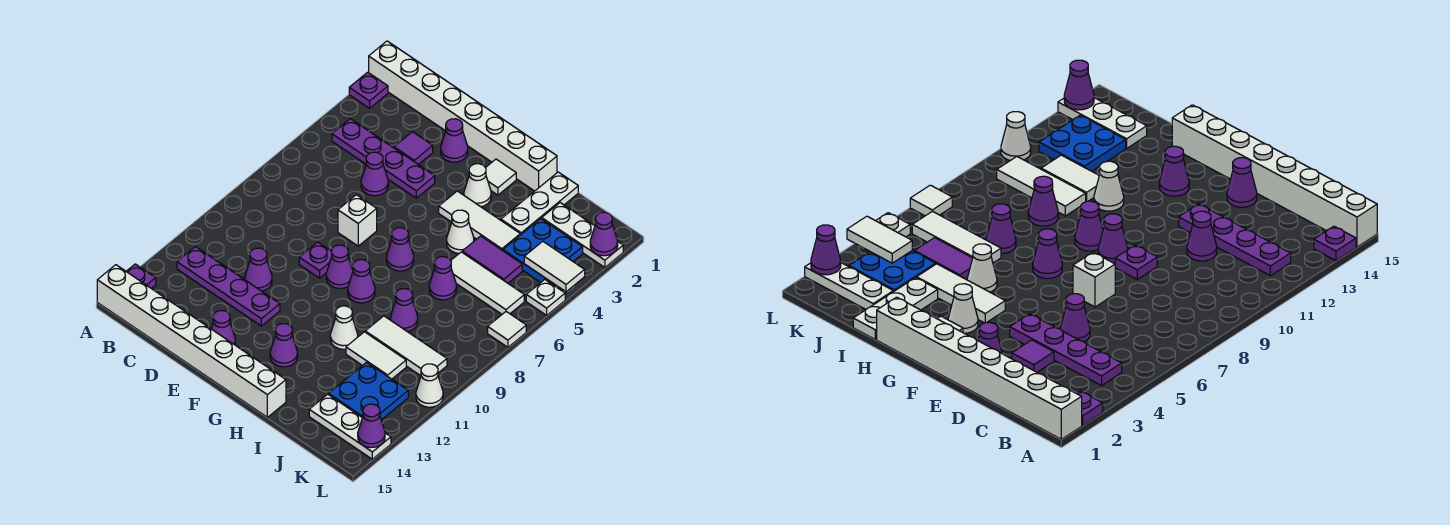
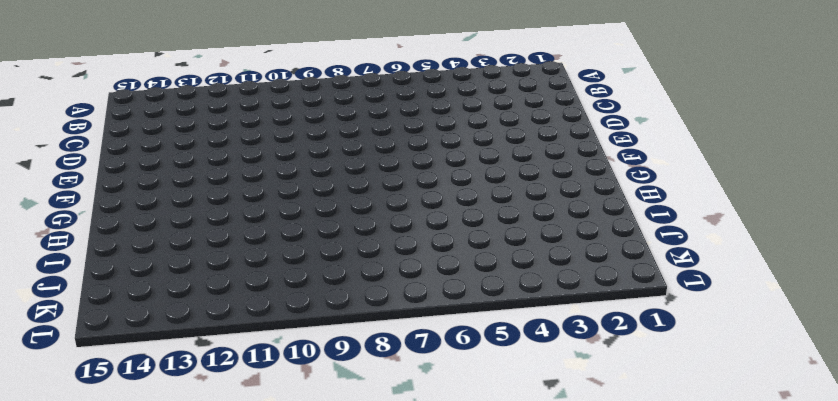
none -> white 1x8 brick [369,41,557,191]
none -> purple 1x1 plate [349,72,388,108]
none -> purple 1x1 plate [126,264,156,288]
none -> white 1x8 brick [97,265,286,417]

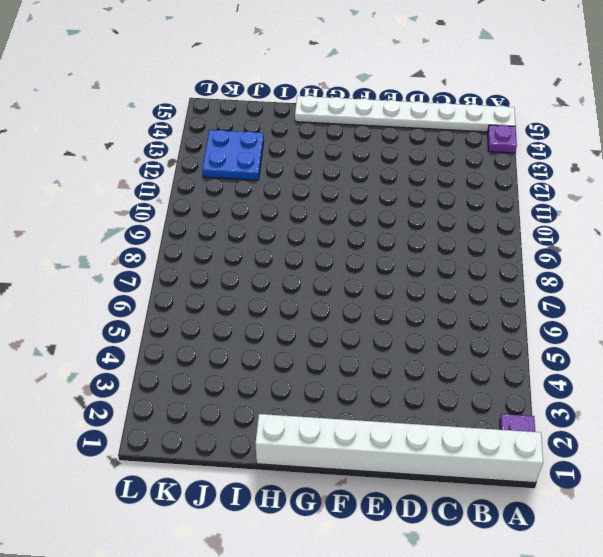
white 1x8 plate [295,96,516,132] -> white 1x8 brick [97,265,286,417]
none -> purple 1x4 plate [332,119,435,198]
none -> purple 1x4 plate [177,247,280,326]
none -> purple 1x1 tile [394,132,433,165]
none -> purple 1x1 cone [361,152,388,196]

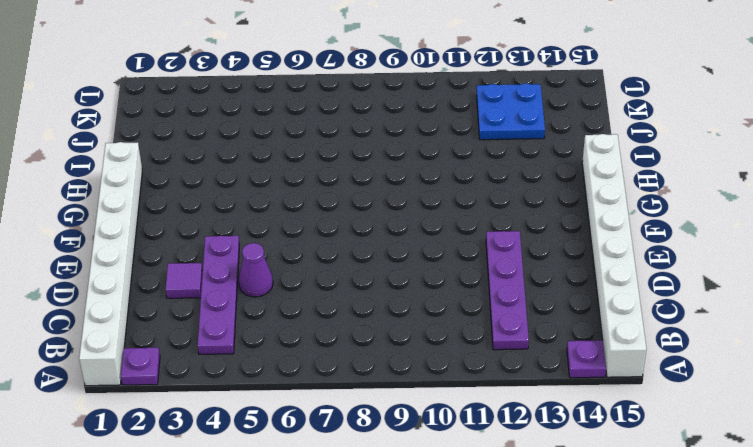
none -> purple 1x1 cone [245,248,272,291]
none -> purple 1x1 cone [441,119,468,162]
none -> white 1x1 brick [338,195,377,246]
none -> purple 1x1 plate [299,242,332,278]

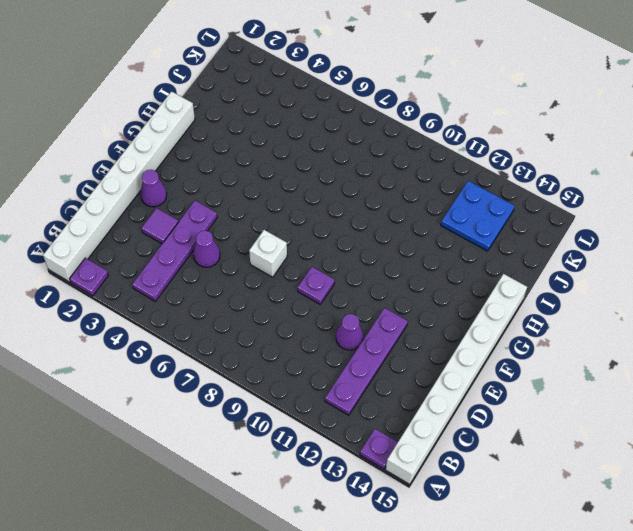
none -> purple 1x1 cone [211,311,235,345]
none -> purple 1x1 cone [326,245,353,288]
none -> white 1x1 tile [486,159,516,195]
none -> white 1x1 cone [464,164,491,207]

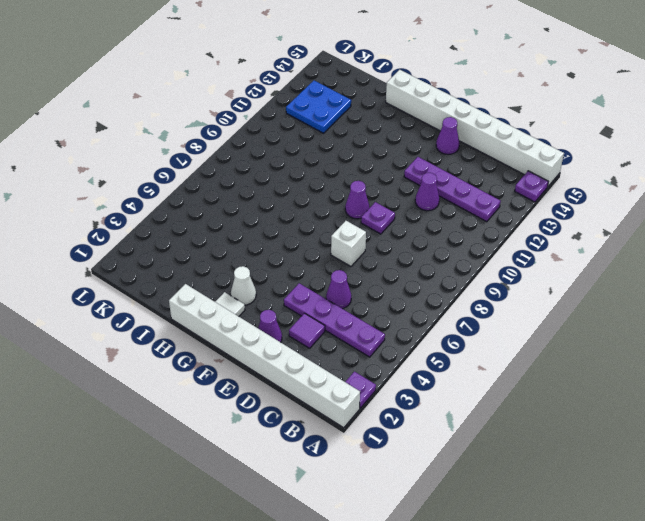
none -> white 1x3 tile [439,191,520,251]
none -> purple 1x1 cone [386,228,414,271]
none -> purple 1x1 cone [348,260,375,303]
none -> purple 1x1 cone [270,324,298,367]

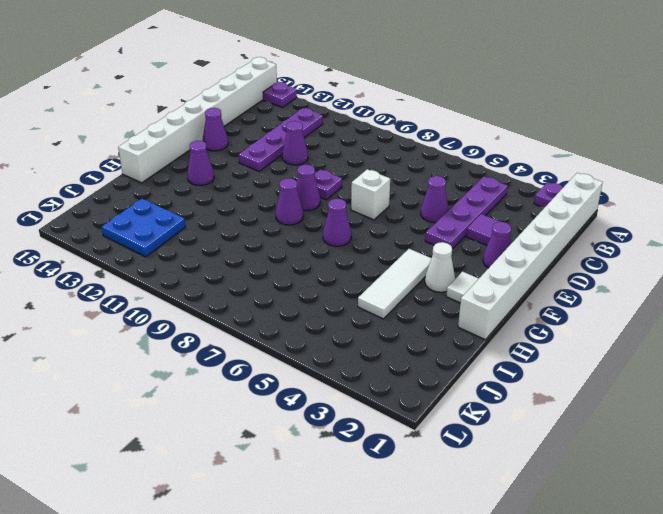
none -> white 1x1 cone [447,210,474,253]
none -> white 1x1 cone [330,306,358,349]
none -> white 1x3 plate [501,172,578,235]
none -> purple 1x2 tile [462,236,522,283]

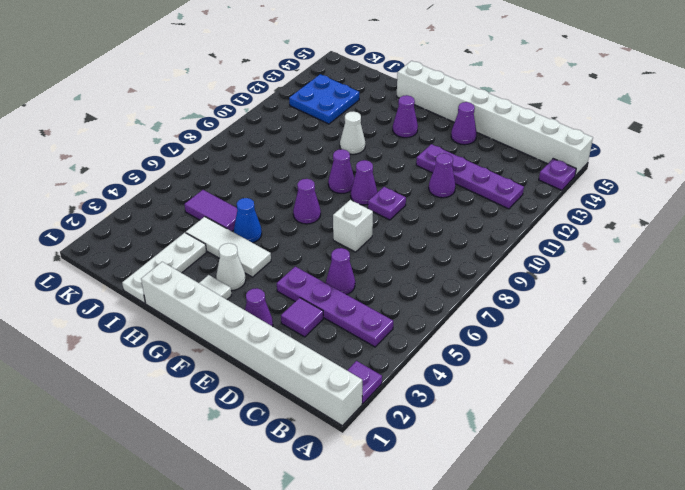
blue 1x1 cone [234,198,262,243] -> white 1x1 cone [447,210,474,253]
none -> white 1x3 tile [451,252,524,314]
none -> purple 1x1 cone [429,257,457,300]
none -> purple 1x1 cone [390,289,418,332]
none -> white 1x3 tile [365,316,447,376]

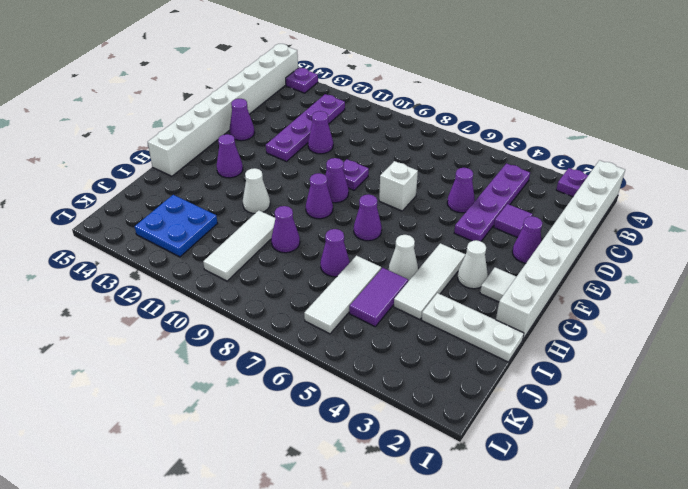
none -> white 1x2 tile [346,332,406,379]
none -> white 1x3 plate [542,203,623,268]
none -> blue 2x2 plate [503,219,583,282]
none -> white 1x3 plate [309,394,391,459]

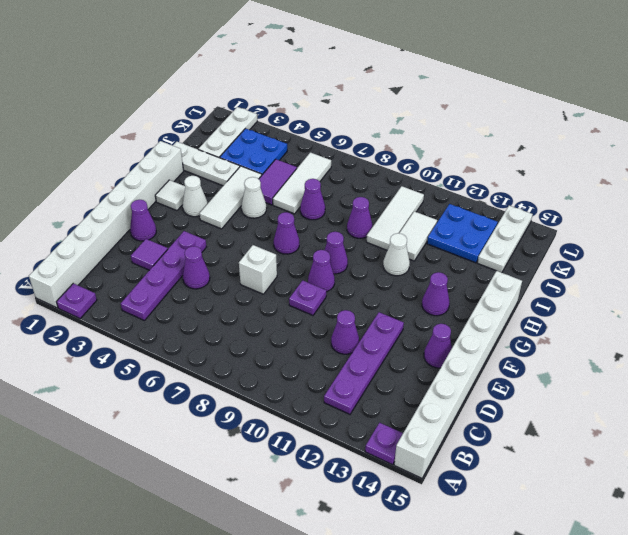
none -> white 1x1 plate [526,280,565,315]
none -> white 1x1 tile [488,312,526,347]
none -> white 1x1 cone [416,364,443,407]
none -> white 1x2 tile [524,241,585,292]

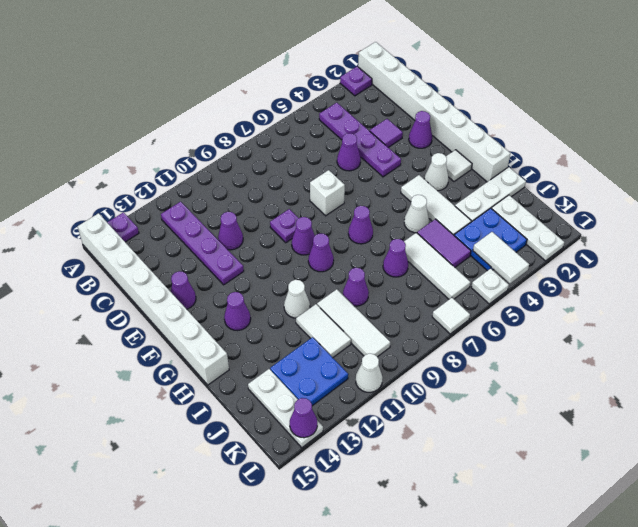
none -> purple 1x1 cone [590,212,618,256]

